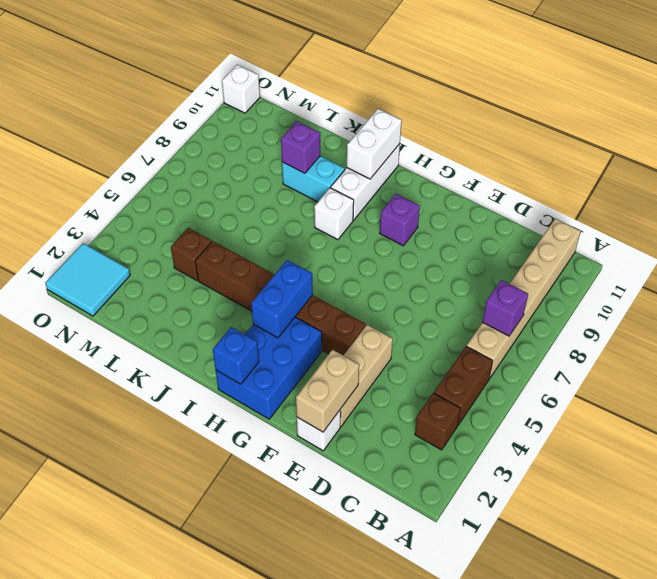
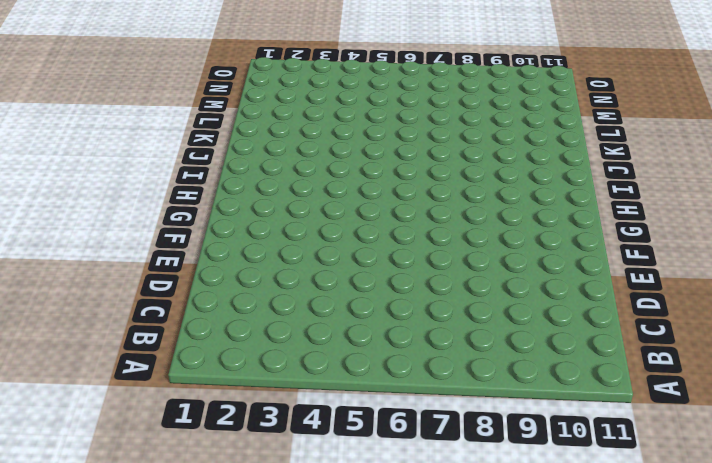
none -> brown 1x1 brick [415,393,460,450]
none -> brown 1x2 brick [434,346,493,425]
none -> tan 1x6 brick [467,219,581,379]

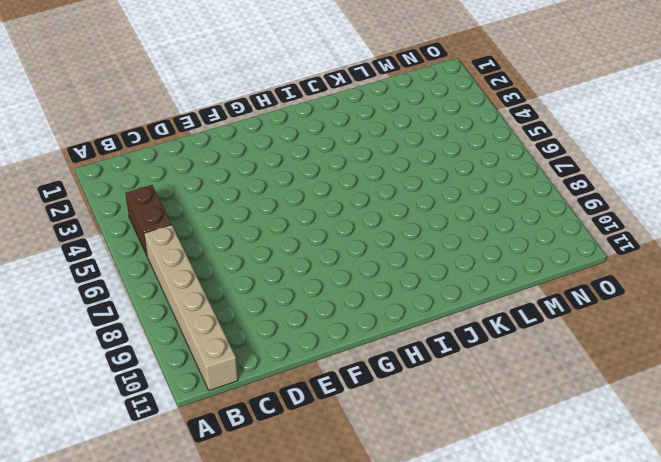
none -> brown 1x1 brick [415,393,460,450]
none -> white 1x1 brick [297,409,341,451]
none -> tan 1x3 brick [340,325,393,426]

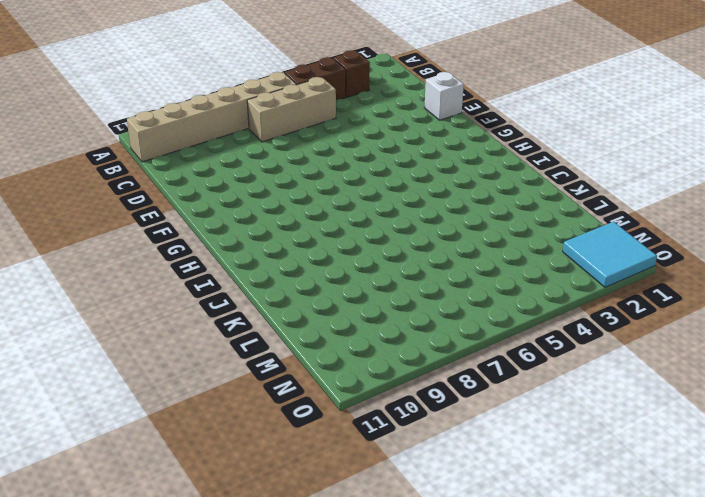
tan 1x3 brick [247,77,336,142] -> tan 1x3 brick moved to [340,325,393,426]
none -> brown 1x6 brick [195,241,366,355]
none -> blue 2x3 brick [216,317,322,419]
none -> purple 1x1 brick [380,194,420,246]

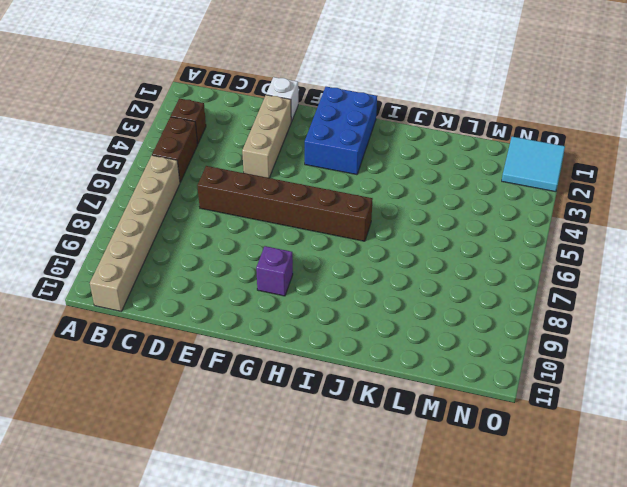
brown 1x6 brick [197,166,373,241] -> brown 1x6 brick moved to [195,241,366,355]
none -> white 1x1 brick [314,188,354,240]
none -> white 1x3 brick [331,144,400,220]
none -> cyan 1x2 brick [282,156,345,202]

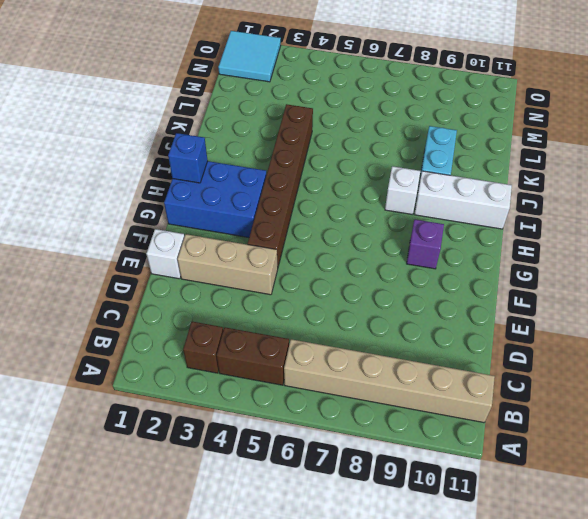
none -> brown 1x1 brick [171,228,212,280]
none -> white 1x1 brick [222,65,260,113]
none -> purple 1x1 brick [483,280,528,336]

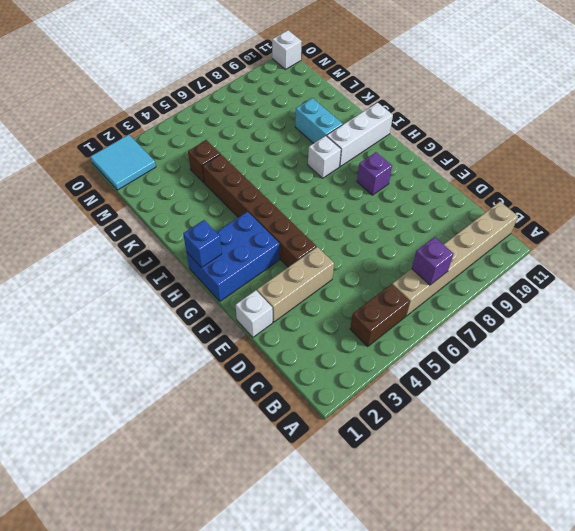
none -> brown 1x1 brick [415,393,460,450]
none -> tan 1x2 brick [296,350,359,432]
none -> blue 1x2 brick [251,260,313,338]

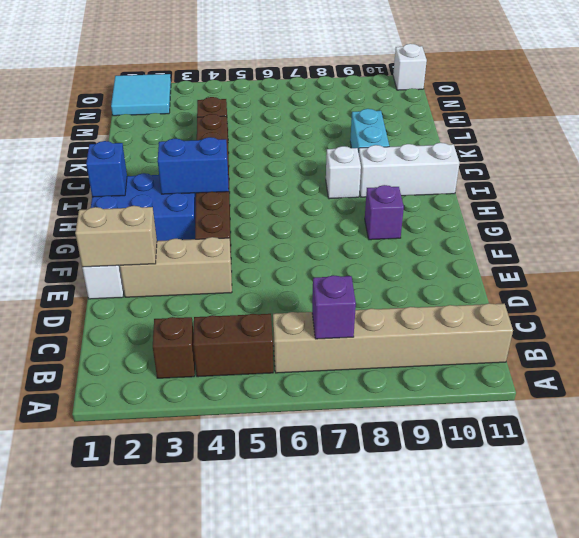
none -> white 1x2 brick [347,109,402,179]
none -> purple 1x1 brick [281,121,320,173]

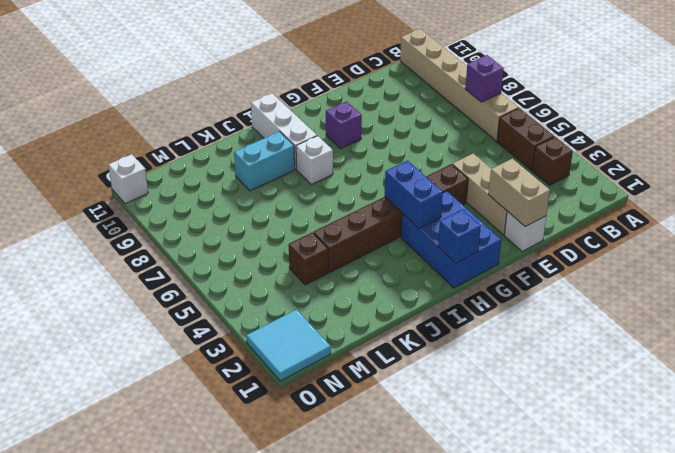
none -> white 1x2 brick [347,109,402,179]
none -> purple 1x1 brick [281,121,320,173]

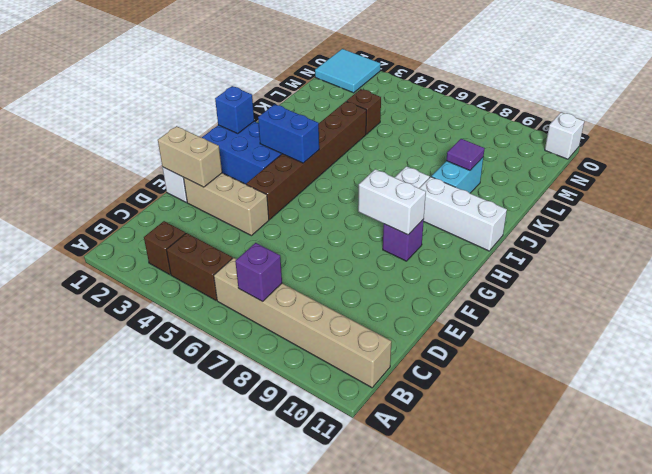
white 1x2 brick [358,169,426,235] -> white 1x2 brick moved to [347,109,402,179]
purple 1x1 tile [446,139,485,170] -> purple 1x1 brick [281,121,320,173]

